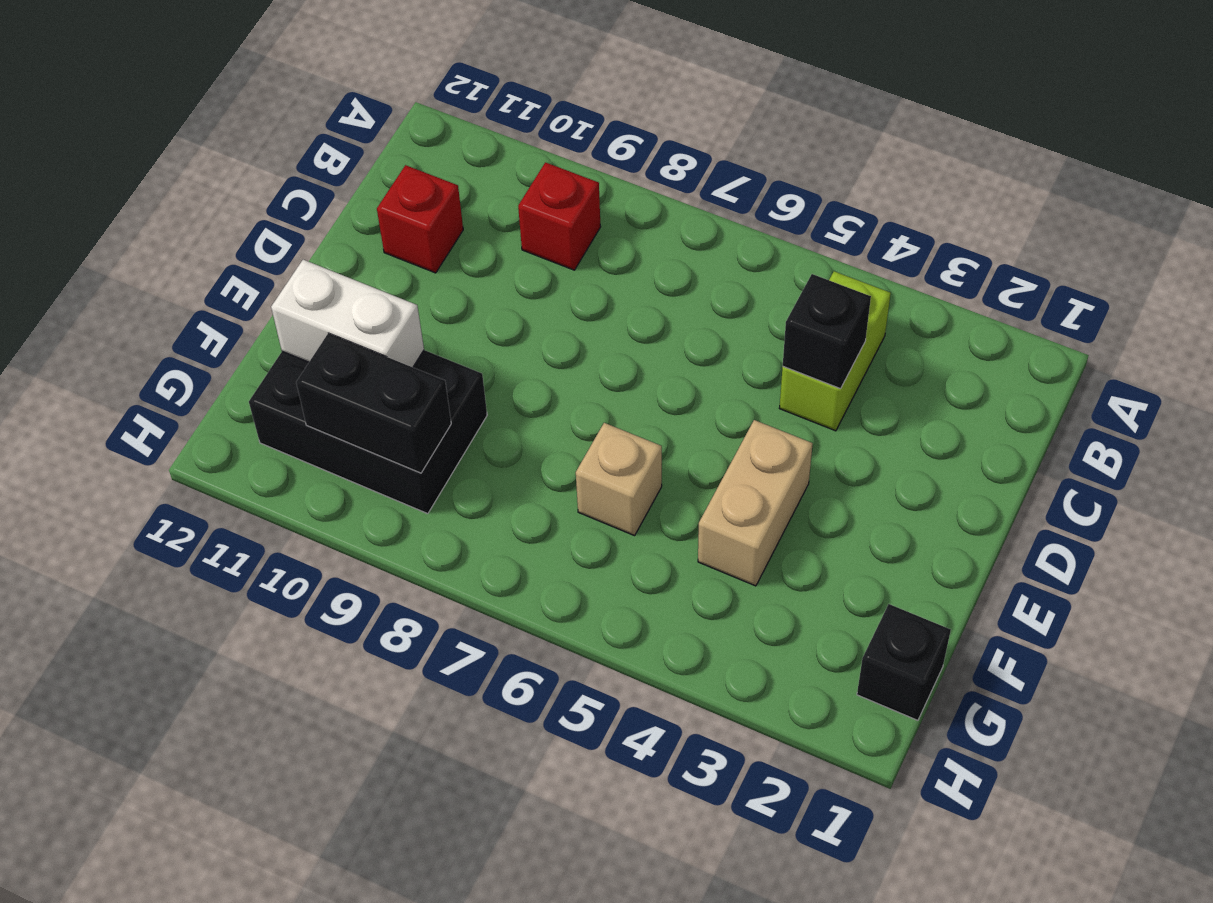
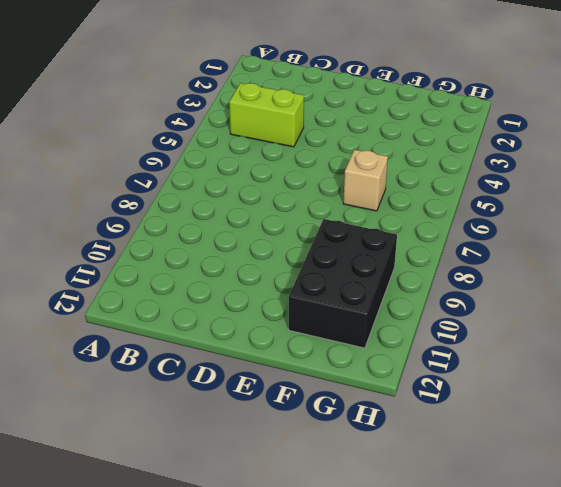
none -> red 1x1 brick [518,162,601,270]
none -> red 1x1 brick [377,165,463,273]

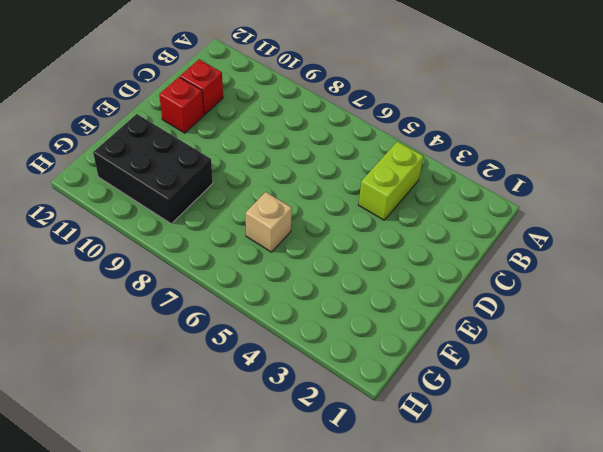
red 1x1 brick [159,77,204,133] -> red 1x1 brick moved to [518,162,601,270]
none -> tan 1x2 brick [698,420,813,586]
none -> black 1x1 brick [857,604,951,720]

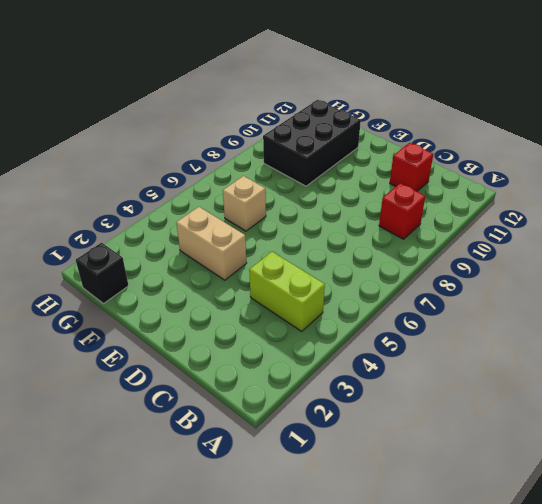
none -> black 1x1 brick [783,274,871,389]
none -> white 1x2 brick [271,260,424,367]

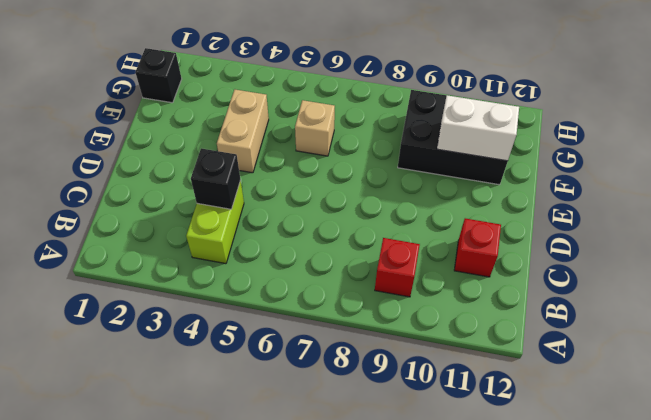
none -> black 1x2 brick [296,333,451,473]

